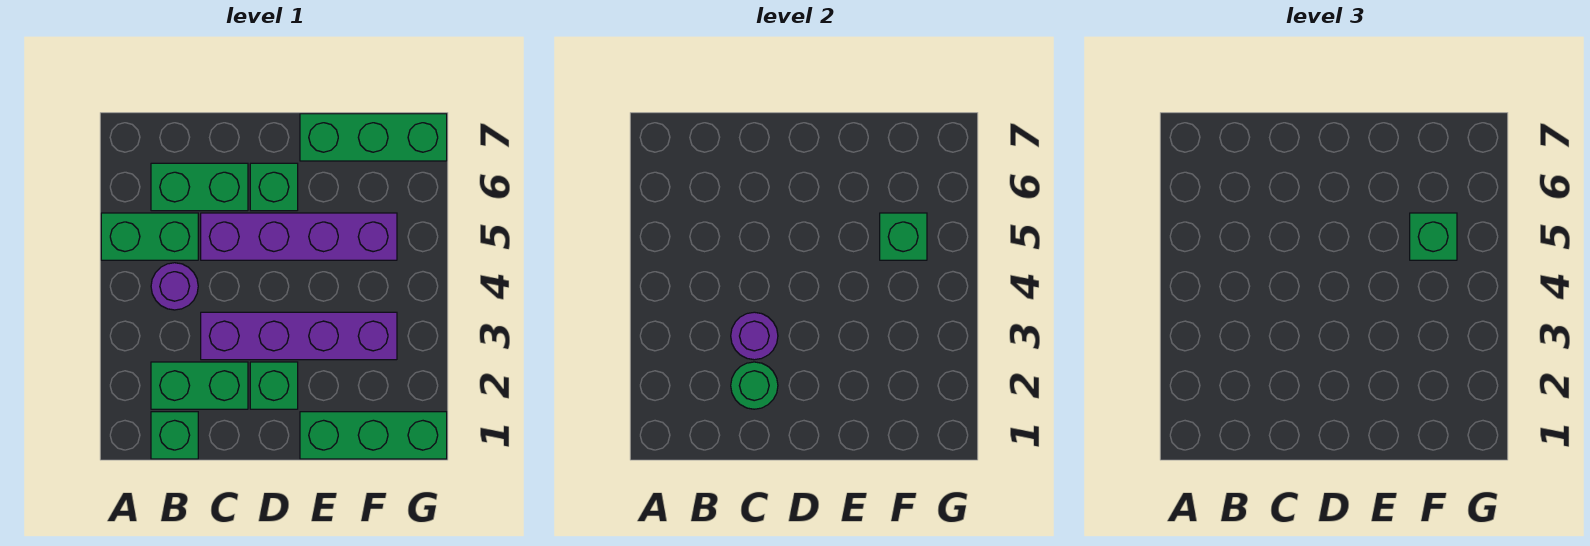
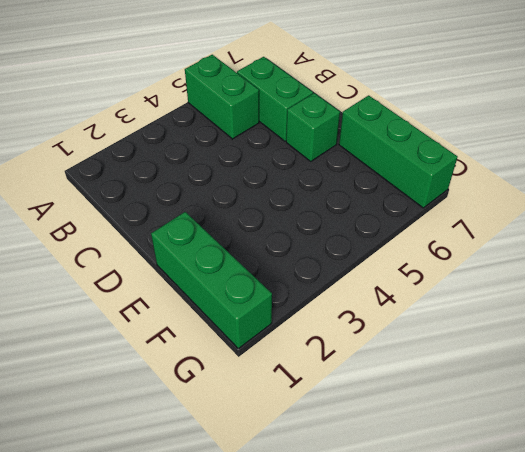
none -> green 1x1 brick [151,412,198,459]
none -> green 1x2 brick [151,362,248,409]
none -> purple 1x1 round brick [151,263,198,310]

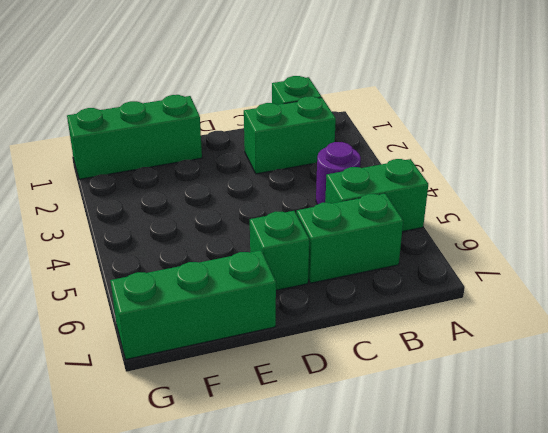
none -> purple 1x4 brick [201,312,397,360]
none -> purple 1x4 brick [201,213,397,260]
none -> green 1x1 brick [250,362,298,409]

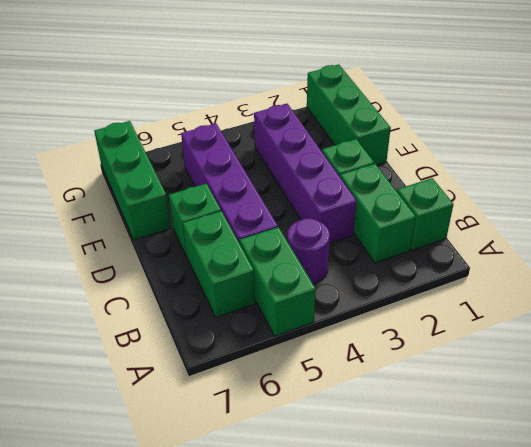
none -> green 1x1 round brick [731,362,778,409]
none -> purple 1x1 round brick [731,312,778,360]
none -> green 1x1 brick [880,213,927,260]

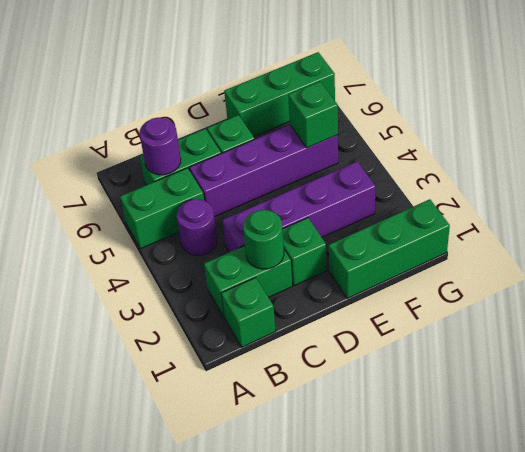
purple 1x1 round brick [140,118,181,175] -> purple 1x1 round brick moved to [731,312,778,360]
none -> green 1x1 brick [1410,213,1457,260]

